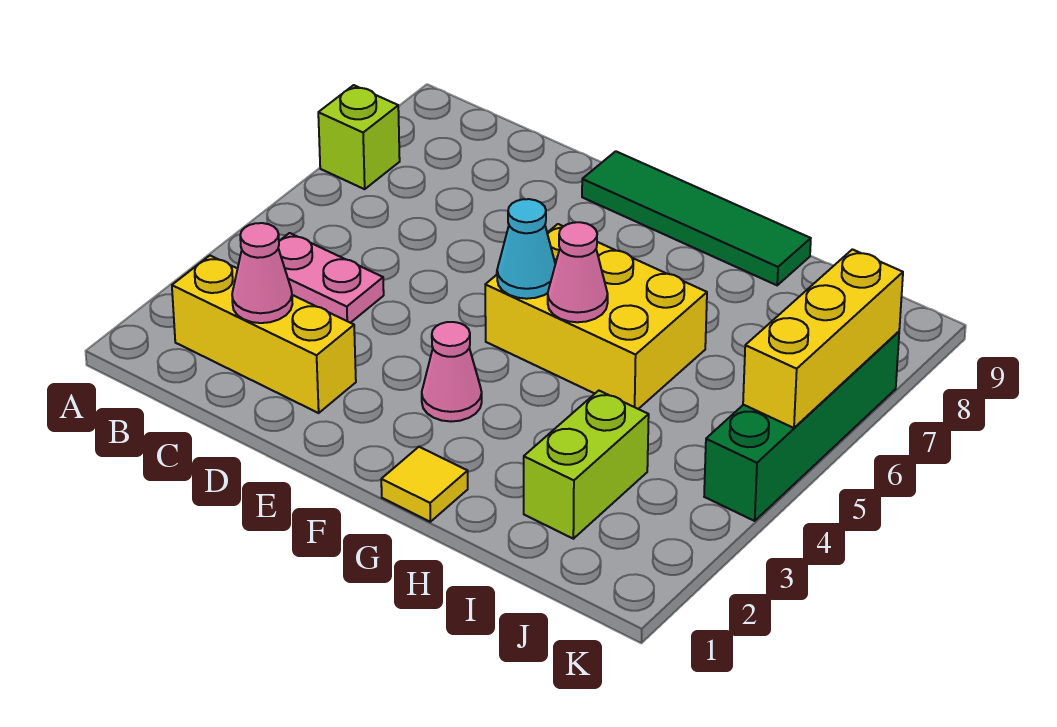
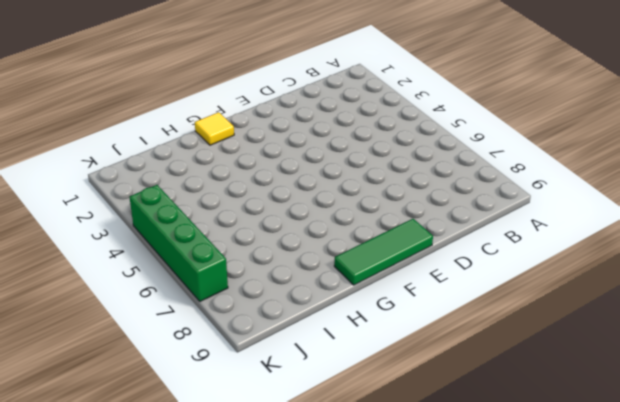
green 1x3 tile [334,219,433,285] -> green 1x4 tile [582,151,811,285]
none -> lime 1x1 brick [318,85,400,189]
none -> yellow 1x3 brick [172,256,356,413]
none -> pink 1x2 plate [278,233,384,323]

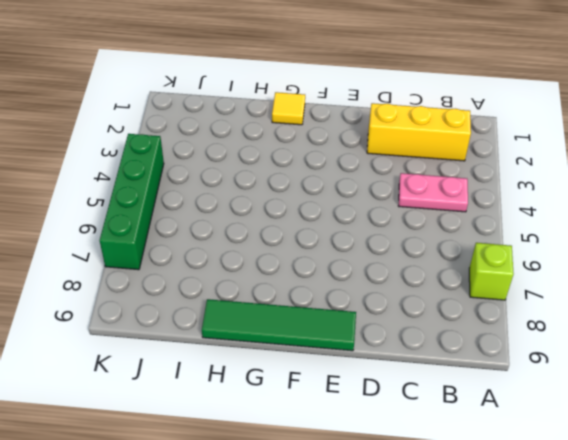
none -> pink 1x1 cone [422,322,482,421]
none -> yellow 2x3 brick [485,224,707,409]
none -> lime 1x2 brick [524,391,649,539]

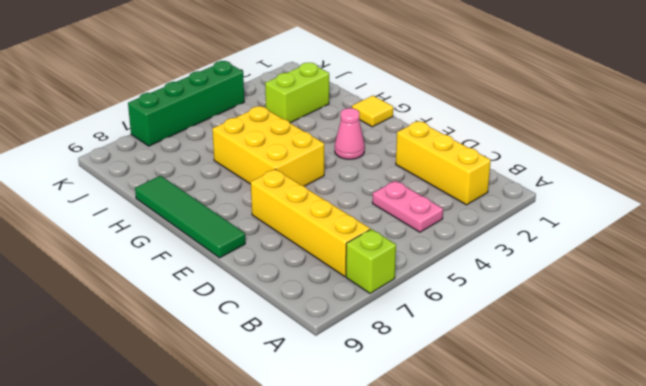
yellow 1x4 brick [251,169,370,276] -> none
none -> pink 1x1 cone [232,223,292,323]
none -> cyan 1x1 cone [497,199,555,299]
none -> pink 1x1 cone [548,222,608,322]

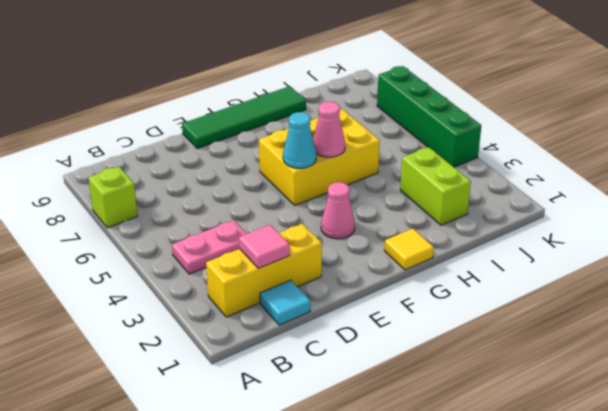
cyan 1x1 tile [260,280,310,325] -> none
pink 1x1 tile [239,225,290,268] -> pink 1x1 cone [232,223,292,323]
none -> yellow 1x3 brick [743,249,903,428]

